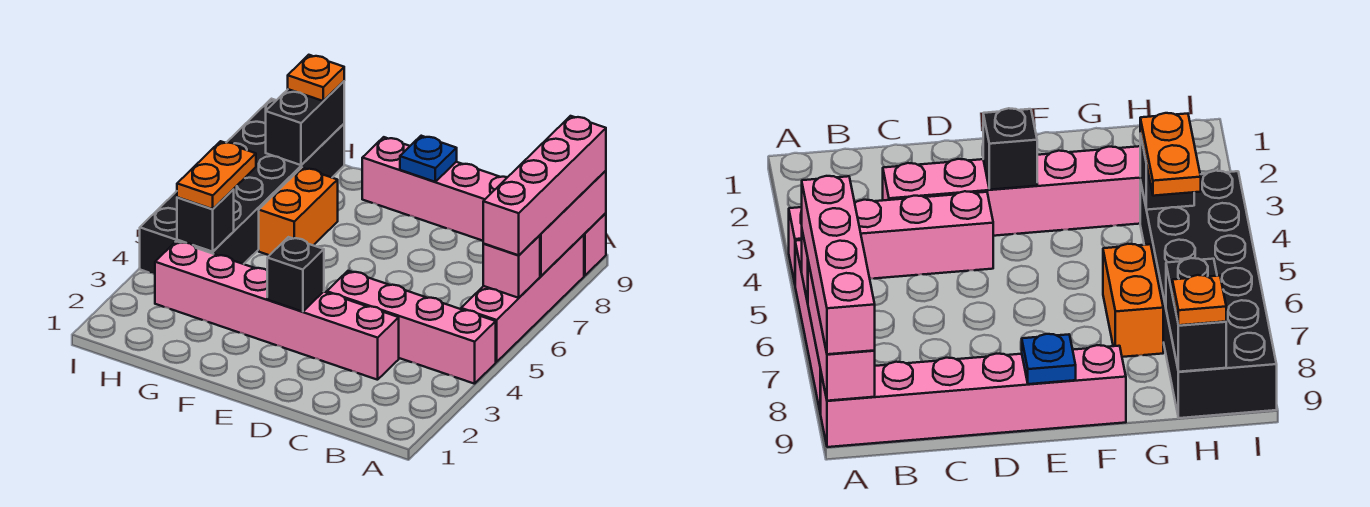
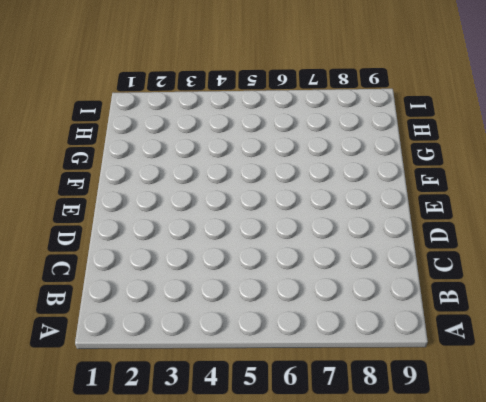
none -> pink 1x4 brick [327,271,496,384]
none -> pink 1x4 brick [461,235,584,362]
none -> pink 1x6 brick [362,137,606,275]

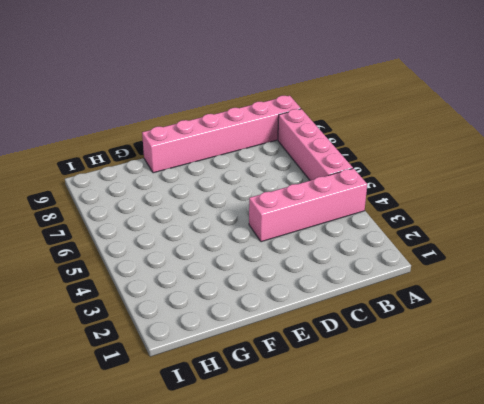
none -> pink 1x6 brick [155,241,399,380]
none -> orange 1x2 brick [259,168,338,255]
none -> black 2x6 brick [140,99,344,274]

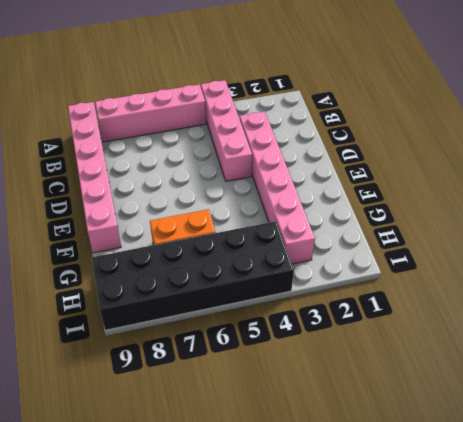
none -> pink 1x1 brick [483,235,540,298]
none -> pink 1x3 brick [540,171,606,276]
none -> black 1x1 brick [267,237,324,312]

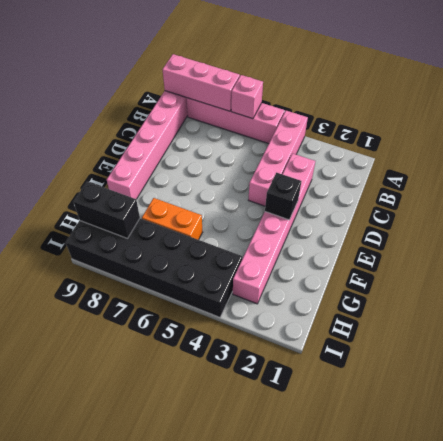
none -> blue 1x1 plate [400,136,457,182]
none -> black 1x1 brick [177,189,234,252]
none -> pink 1x4 brick [483,116,606,255]

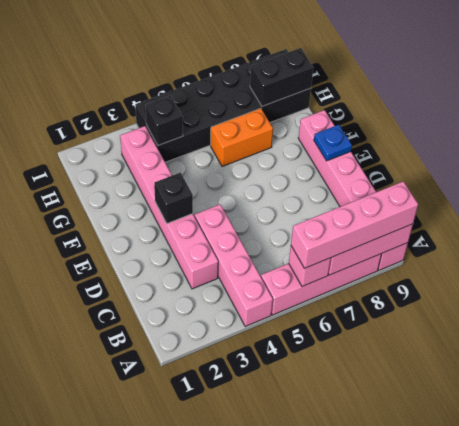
none -> orange 1x2 plate [177,141,256,209]
none -> orange 1x1 plate [288,55,344,101]

